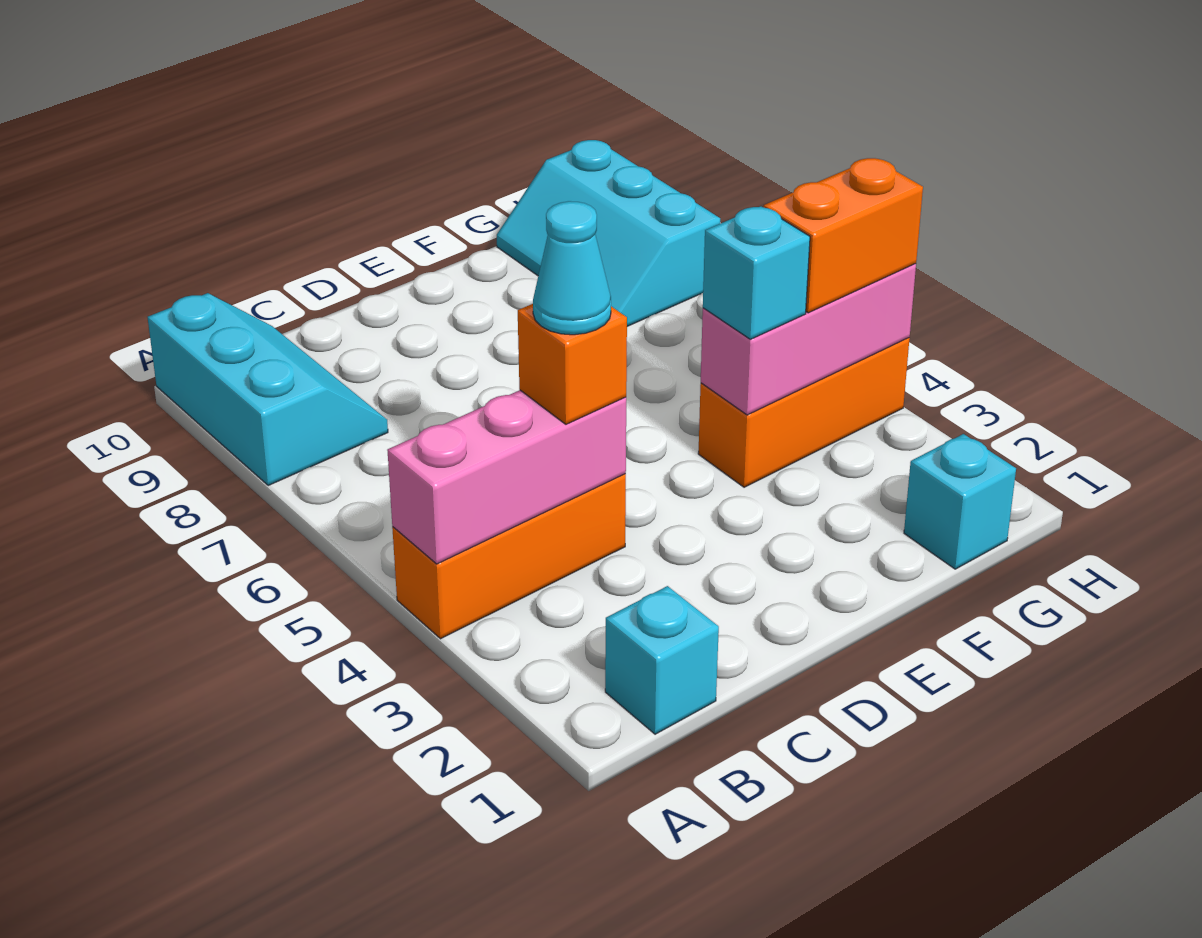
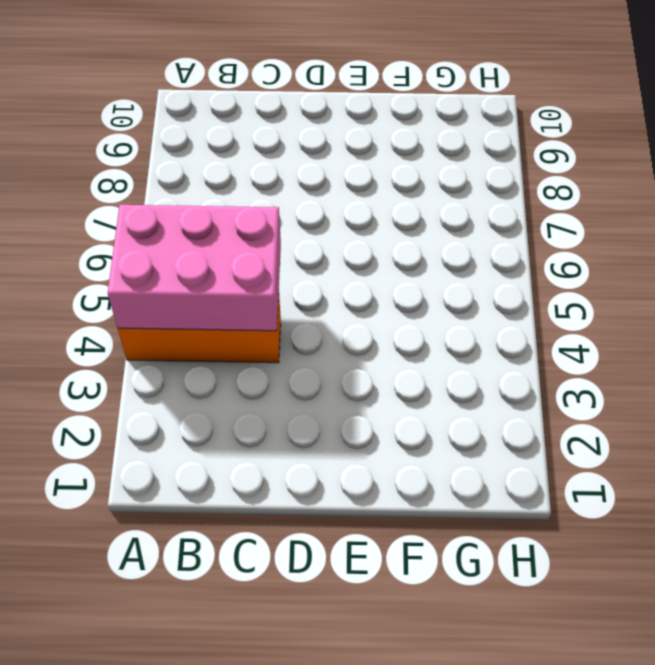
pink 2x3 brick [108,205,281,331] -> pink 1x3 brick [387,390,626,564]
none -> cyan 2x3 slope [148,293,388,486]
none -> cyan 1x1 brick [605,586,719,734]
none -> orange 1x3 brick [698,338,910,487]

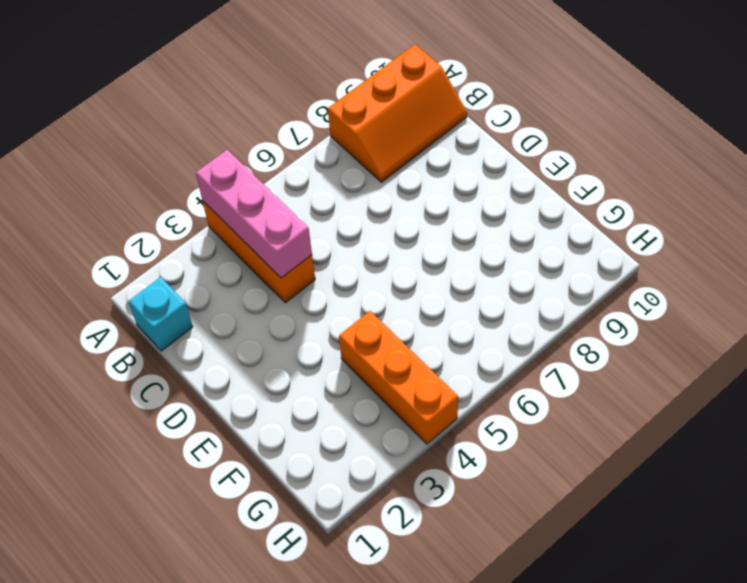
orange 2x3 slope [328,44,467,182] -> cyan 2x3 slope [148,293,388,486]
none -> cyan 1x1 brick [904,434,1016,569]
none -> cyan 2x3 slope [497,140,720,326]
none -> pink 1x3 brick [701,264,916,415]

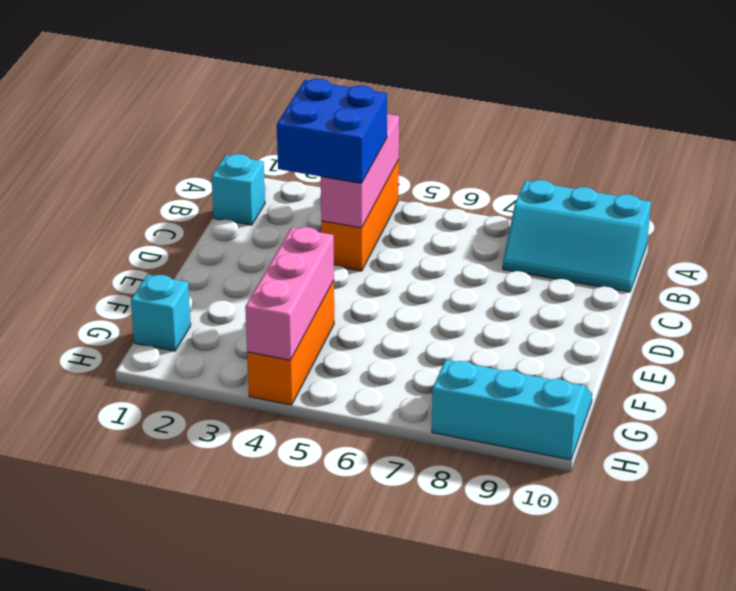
blue 2x2 brick [277,79,387,183] -> orange 1x1 brick [518,304,627,424]
none -> cyan 1x1 brick [703,206,810,339]
none -> orange 1x2 brick [764,158,923,313]
none -> cyan 1x1 cone [533,201,611,335]

